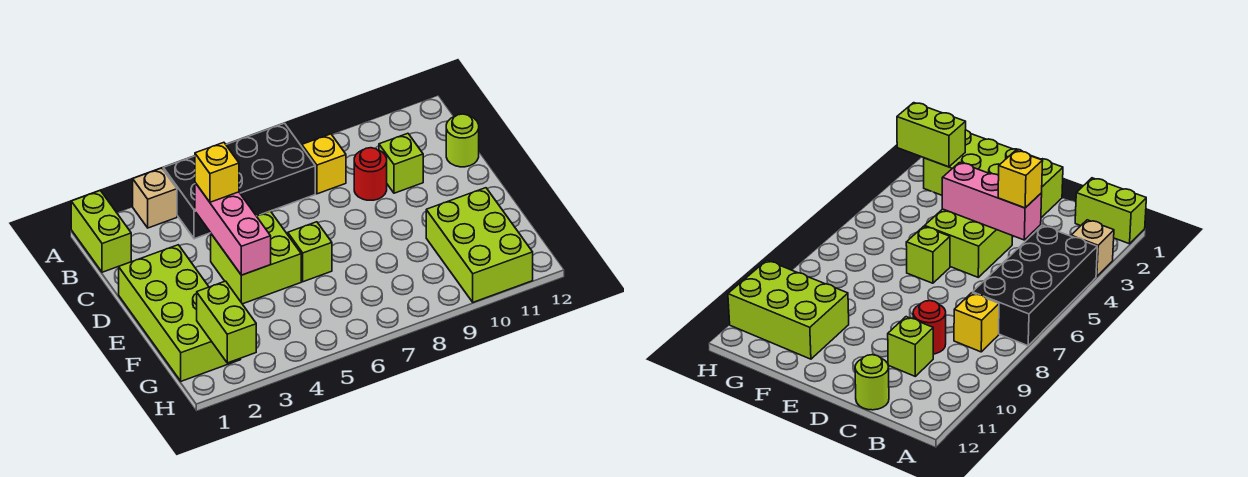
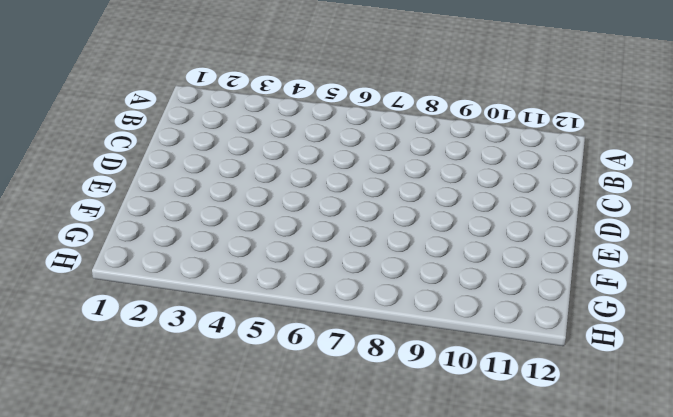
none -> lime 1x2 brick [71,191,131,272]
none -> tan 1x1 brick [133,168,177,228]
none -> black 2x4 brick [163,123,315,239]

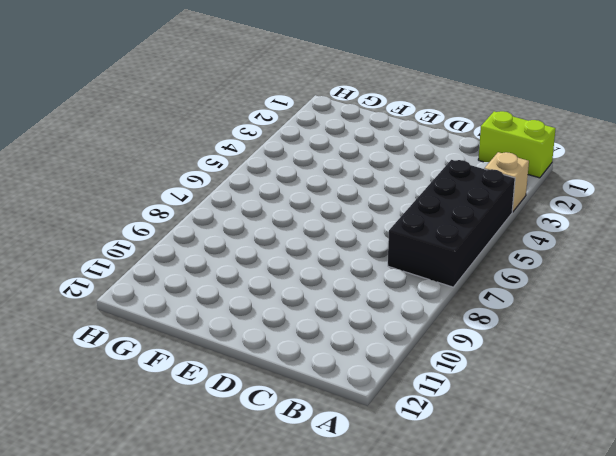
none -> yellow 1x1 brick [302,134,346,194]
none -> red 1x1 round brick [354,148,387,200]
none -> lime 1x1 brick [379,133,423,193]

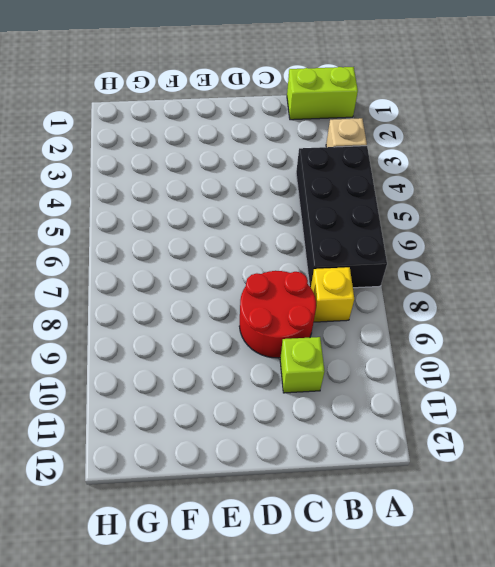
red 2x2 round brick [239,271,316,358] -> red 1x1 round brick [354,148,387,200]
none -> lime 1x1 round brick [446,114,479,167]
none -> lime 2x4 brick [119,245,241,381]
none -> lime 2x2 brick [211,211,301,304]

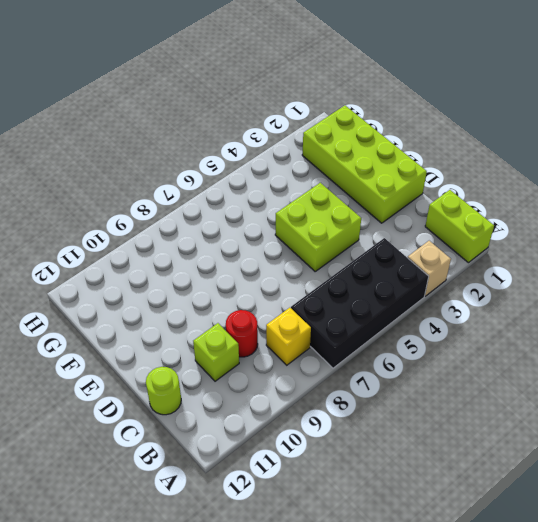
none -> lime 1x1 brick [288,222,332,282]
none -> lime 2x3 brick [426,188,533,302]
none -> pink 1x3 brick [195,183,271,275]

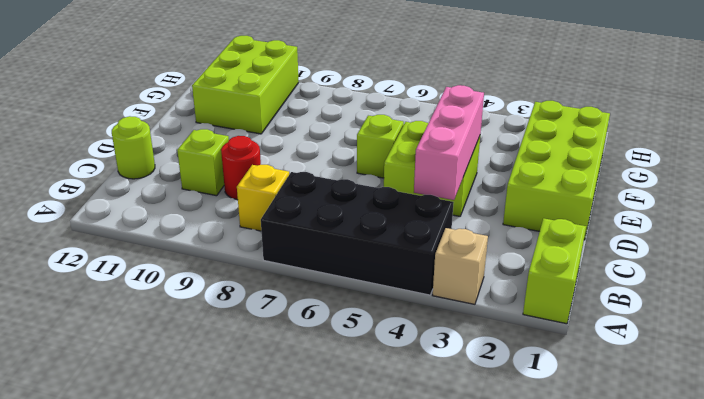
none -> lime 1x2 brick [197,281,256,363]
none -> yellow 1x1 brick [195,142,239,202]

